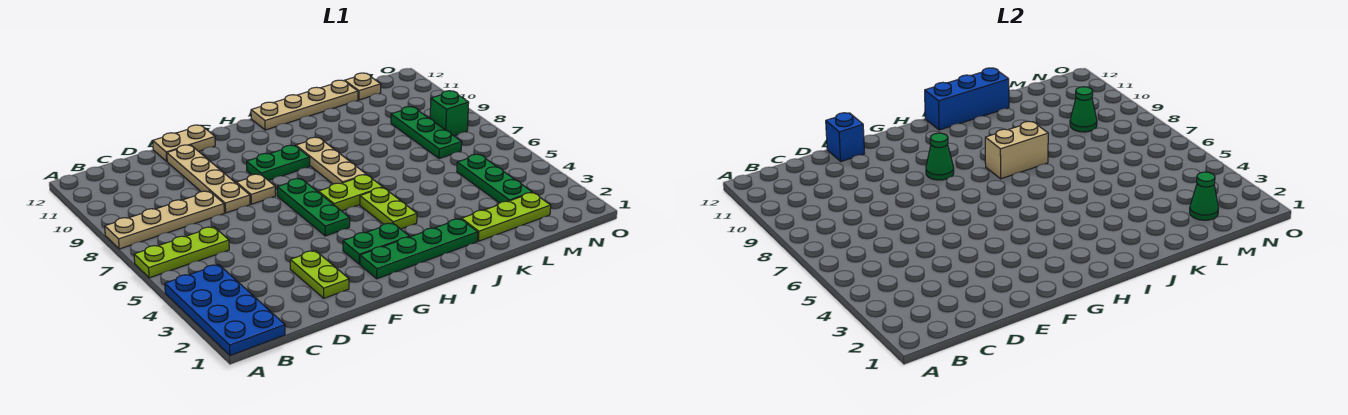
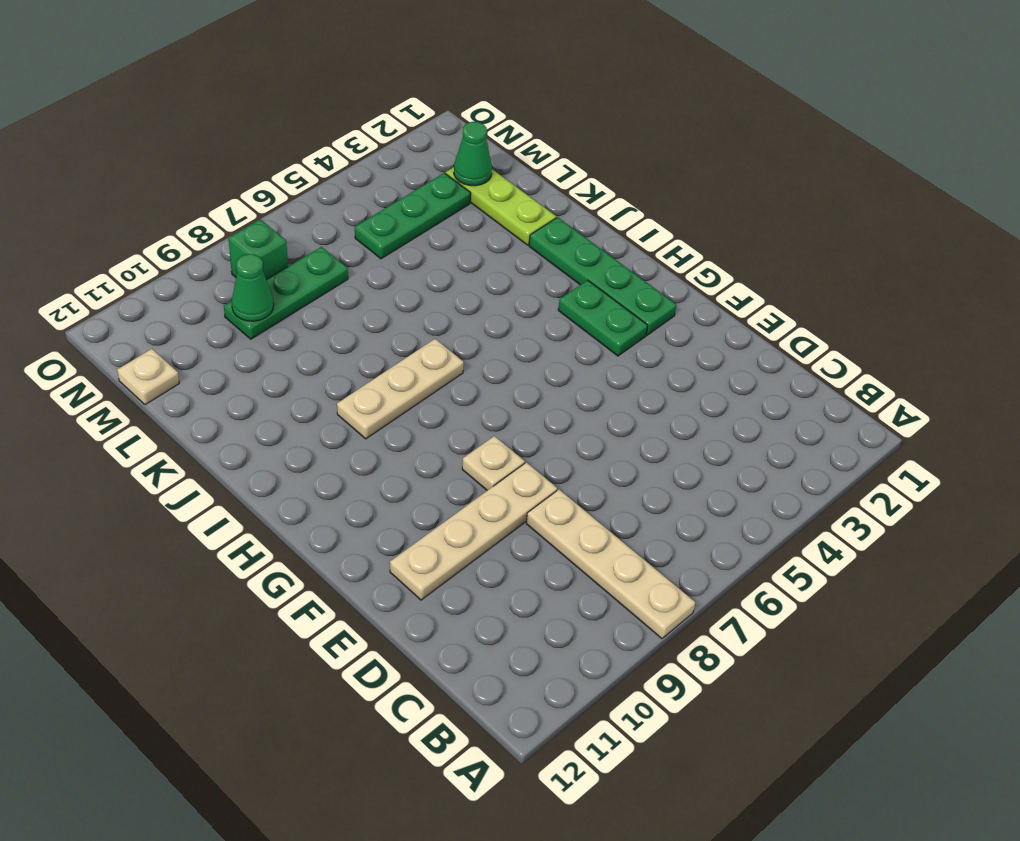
none -> blue 2x4 plate [165,264,285,355]
none -> lime 1x3 plate [134,227,229,278]
none -> lime 1x2 plate [290,251,349,298]

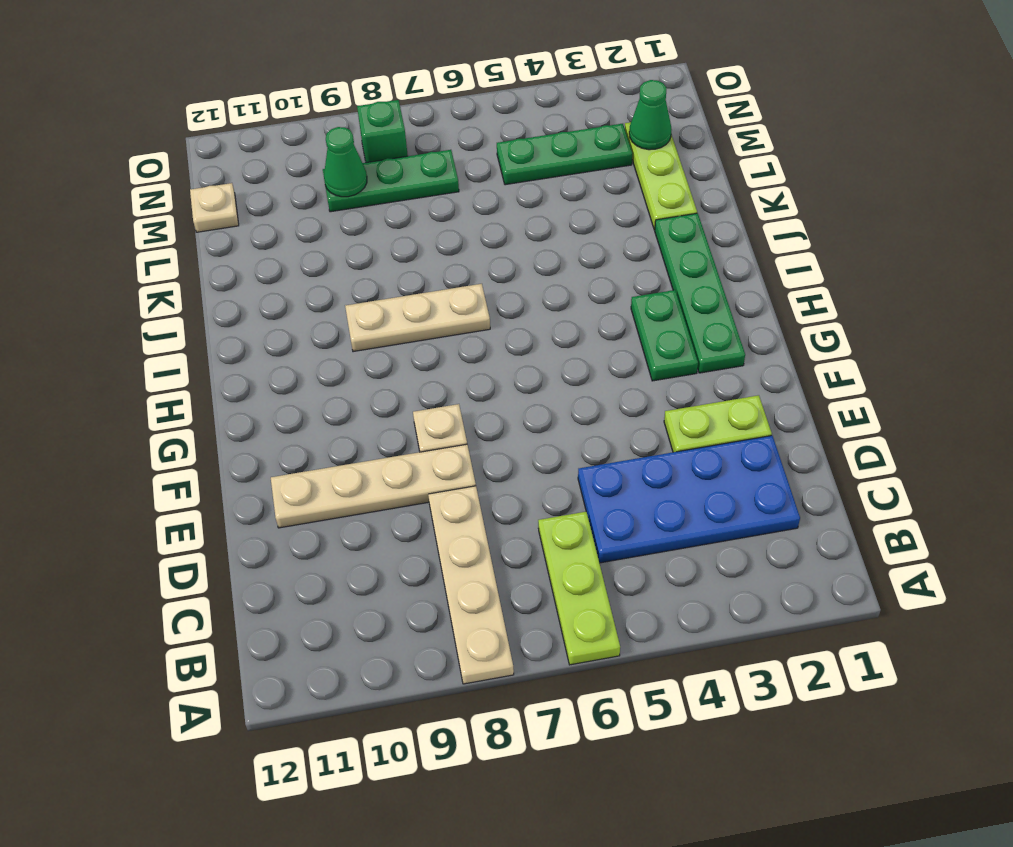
blue 2x4 plate [578,436,800,563] -> blue 2x4 plate moved to [165,264,285,355]
none -> tan 1x2 plate [153,125,215,161]
none -> green 1x3 plate [277,179,350,236]
none -> green 1x2 plate [247,145,310,181]

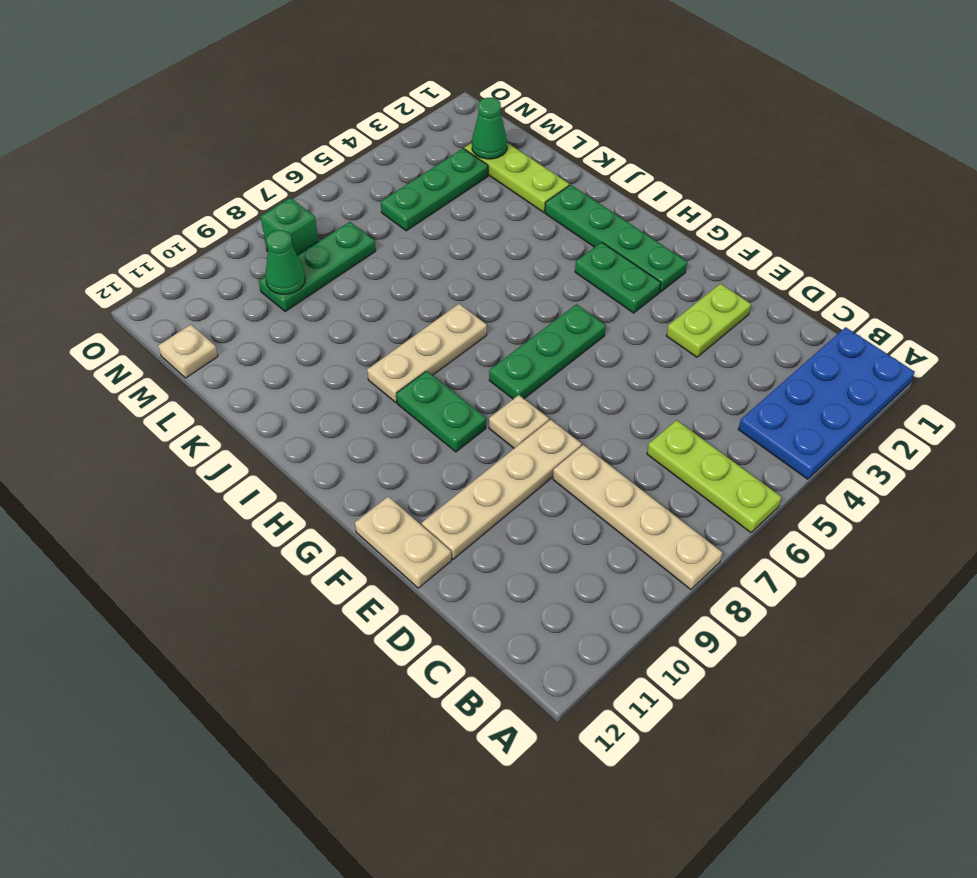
none -> lime 1x2 plate [319,175,383,211]
none -> lime 1x2 plate [360,188,417,229]
none -> tan 1x4 plate [251,80,358,130]

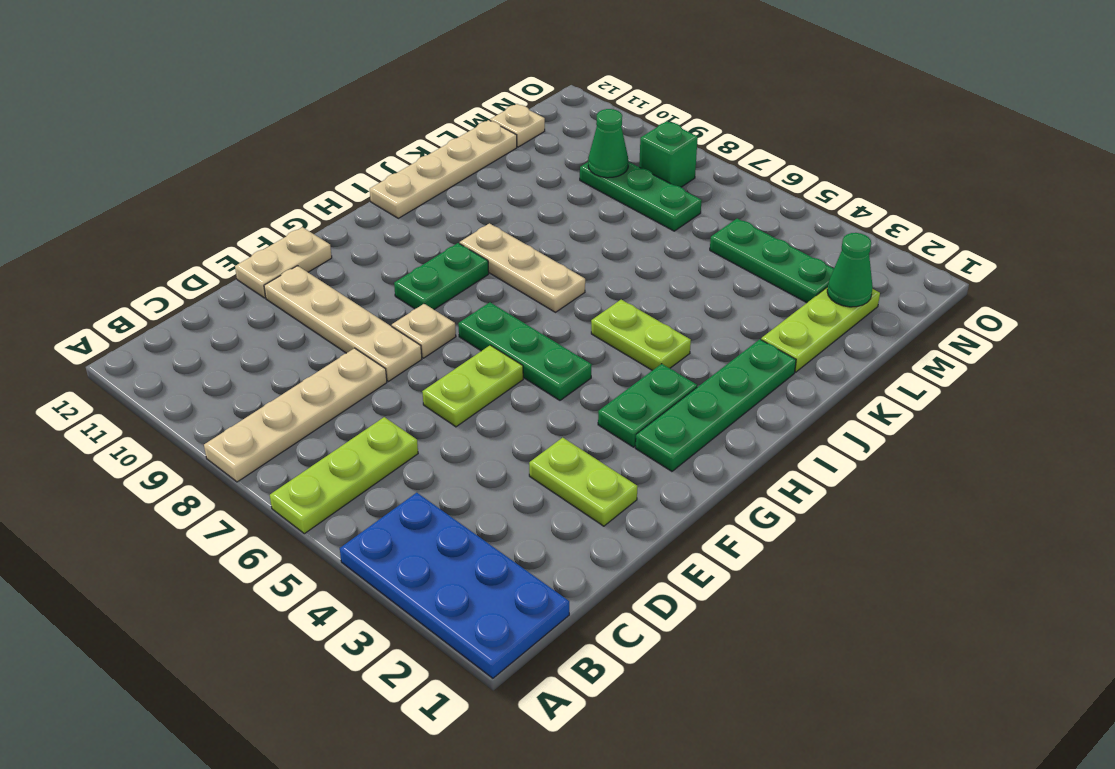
lime 1x2 plate [422,345,523,427] -> lime 1x2 plate moved to [319,175,383,211]
none -> blue 1x1 brick [826,113,865,161]
none -> green 1x1 cone [926,133,954,180]
none -> tan 1x2 brick [985,121,1048,179]

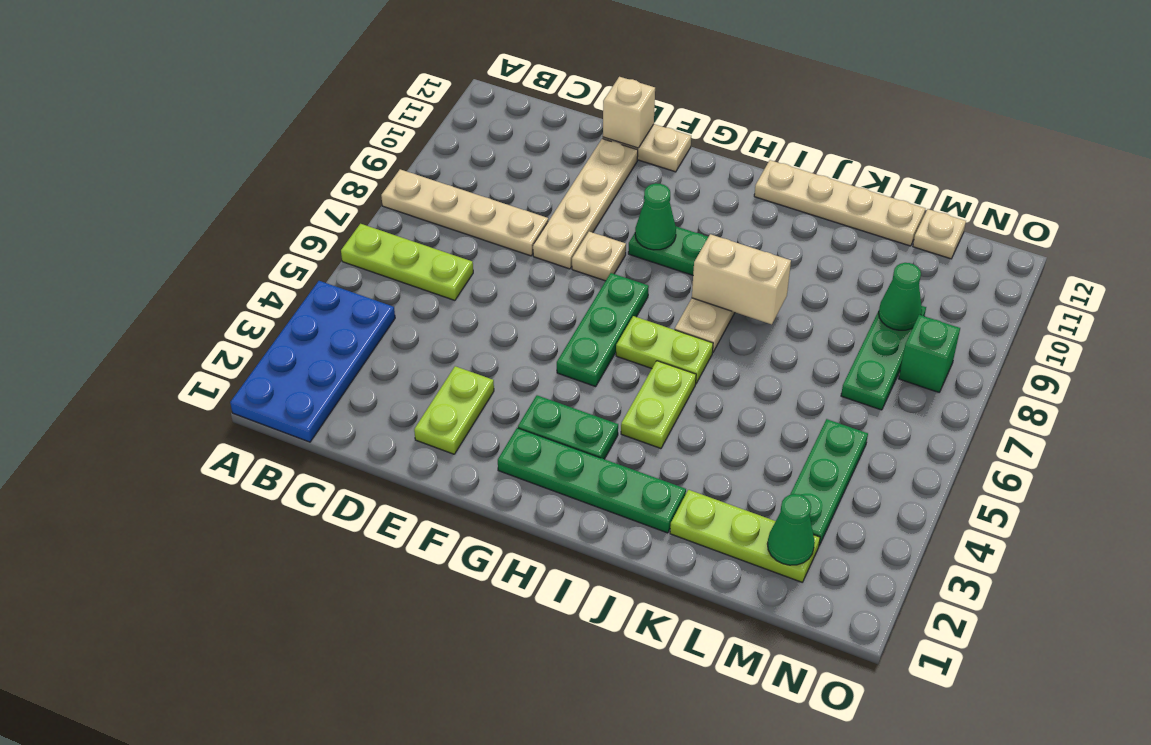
tan 1x1 brick [603,77,655,148] -> blue 1x1 brick [826,113,865,161]
none -> blue 1x3 brick [925,68,1009,130]

